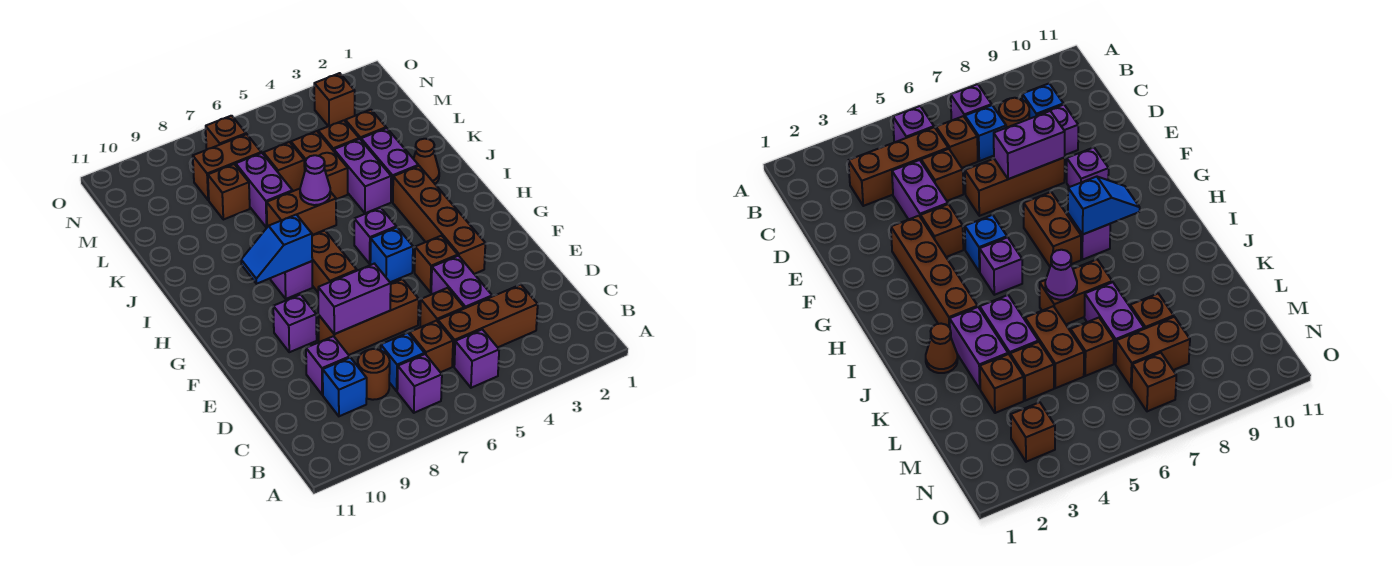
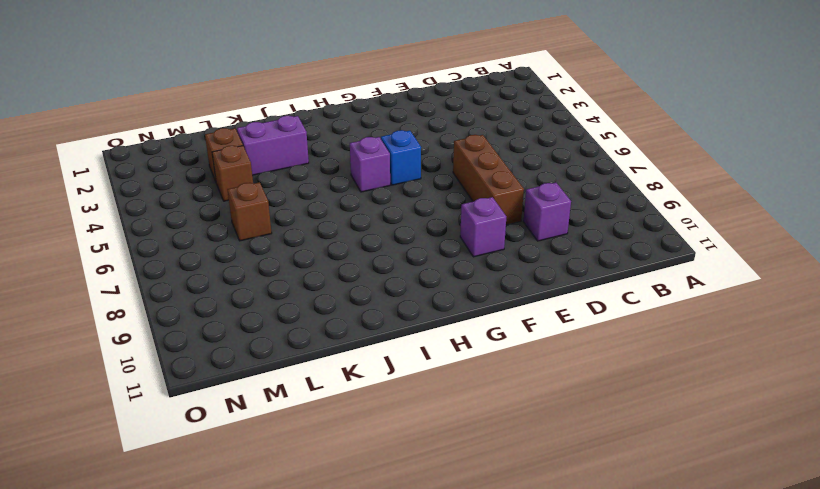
none -> purple 1x1 brick [454,329,499,388]
none -> purple 1x1 brick [397,354,442,413]
none -> brown 1x3 brick [438,285,538,366]
none -> brown 1x1 brick [409,321,453,372]

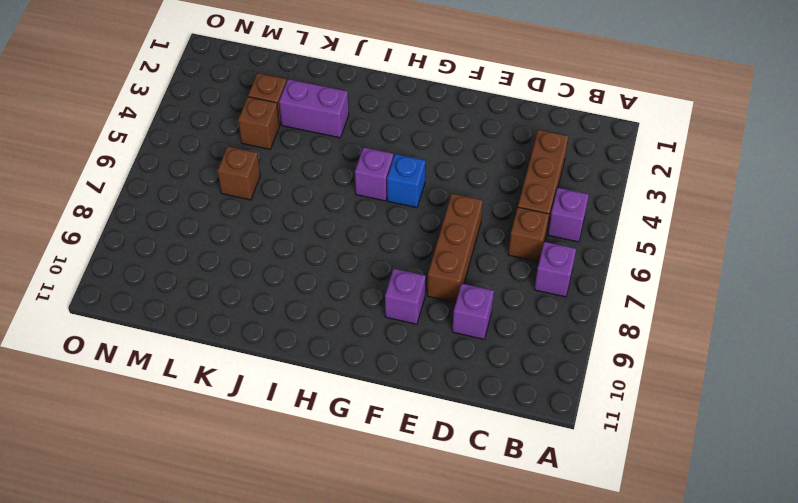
none -> blue 1x1 brick [381,333,424,391]
none -> brown 1x1 round brick [358,349,390,400]
none -> blue 1x1 brick [323,358,367,416]
none -> purple 1x2 brick [431,256,492,309]

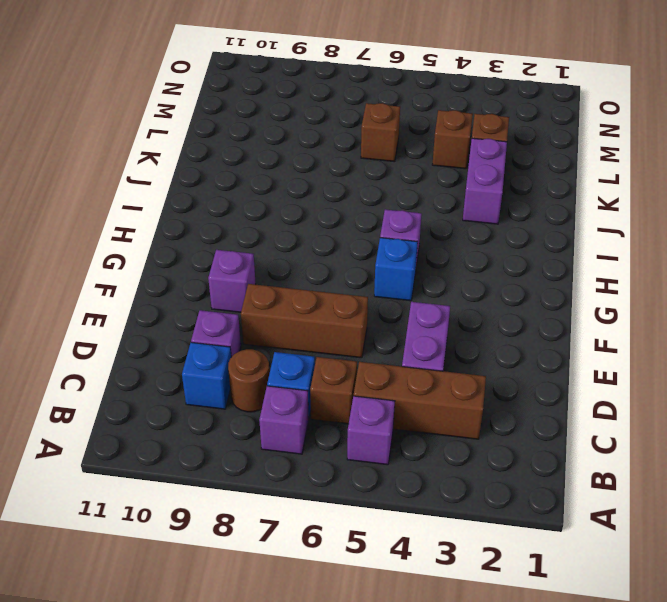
none -> brown 1x1 brick [420,288,464,327]
none -> brown 1x4 brick [393,166,485,274]
none -> brown 1x1 brick [415,236,458,292]
none -> brown 1x2 brick [312,231,357,292]

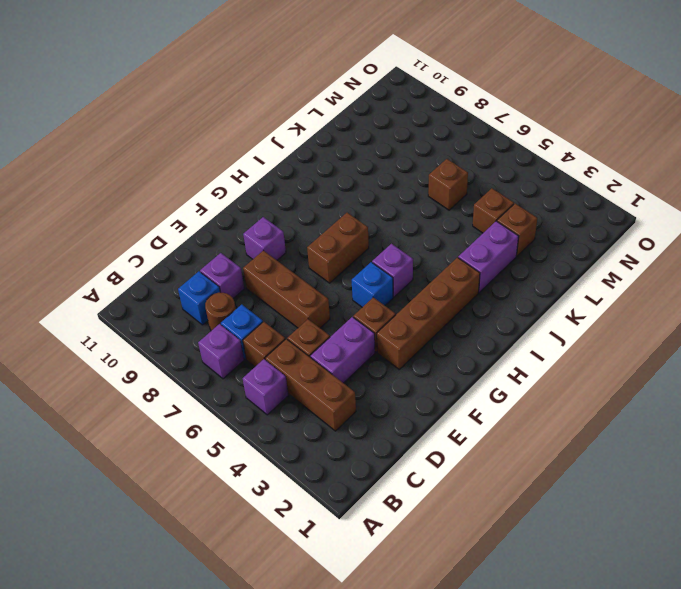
none -> purple 1x1 brick [271,261,313,299]
none -> brown 1x1 cone [414,139,439,184]
none -> purple 1x2 brick [334,139,391,213]
none -> brown 1x2 brick [267,189,336,235]

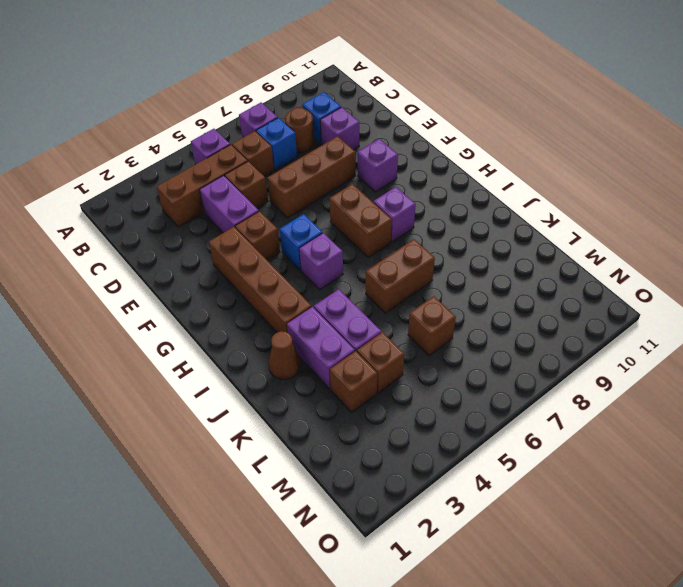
none -> brown 1x2 brick [291,131,348,199]
none -> purple 1x2 brick [236,153,292,228]
none -> brown 1x1 brick [208,164,250,220]
none -> brown 1x2 brick [193,134,261,200]

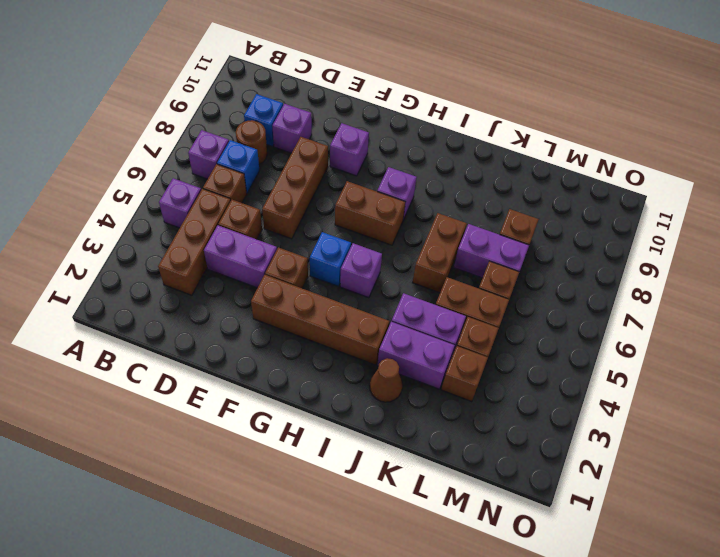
none -> brown 1x2 brick [193,134,261,200]
none -> brown 1x1 brick [314,73,355,126]
none -> brown 1x1 brick [206,116,246,149]
none -> purple 1x2 brick [318,264,391,334]

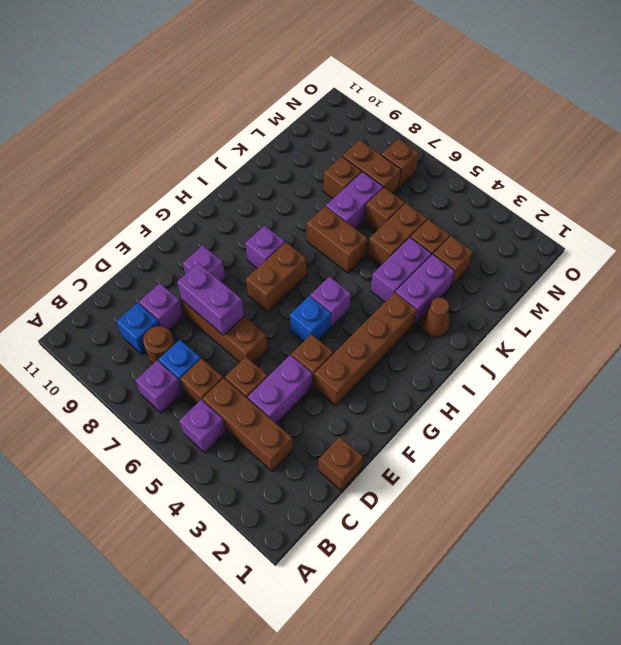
brown 1x1 brick [319,437,363,490] -> brown 1x1 brick moved to [314,73,355,126]
none -> blue 1x2 slope [241,215,312,284]
none -> purple 1x1 cone [300,155,330,205]

